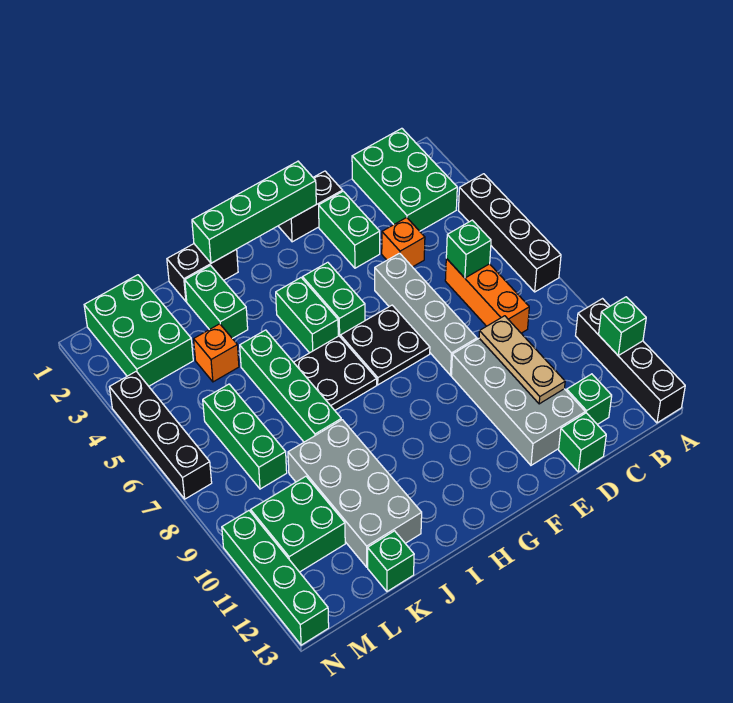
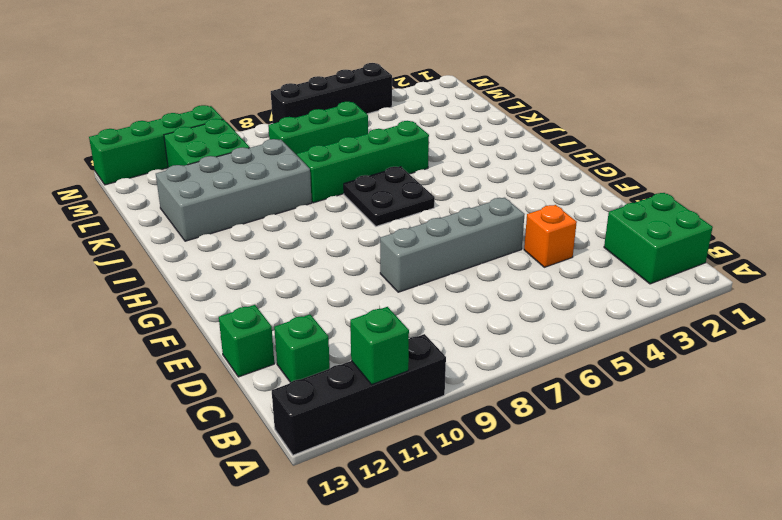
green 2x2 brick [604,193,713,284] -> green 2x3 brick [352,128,457,231]
none -> black 1x4 brick [458,174,561,292]
none -> orange 1x3 brick [445,258,529,333]
none -> grey 2x4 brick [451,339,585,465]
none -> black 1x2 brick [279,171,343,242]

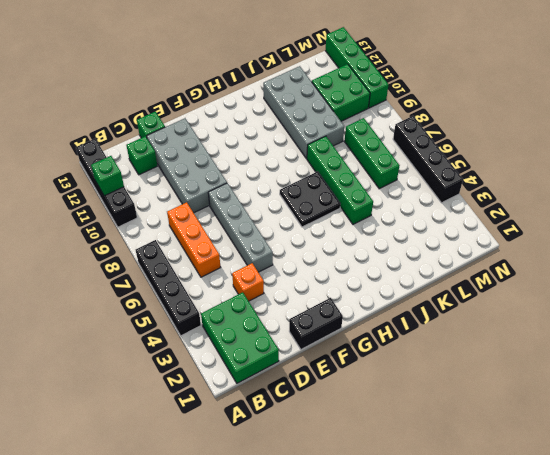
none -> green 1x2 brick [319,191,380,268]
none -> black 2x2 plate [340,305,430,385]
none -> green 1x2 brick [303,262,365,336]
none -> green 1x2 brick [276,278,338,353]

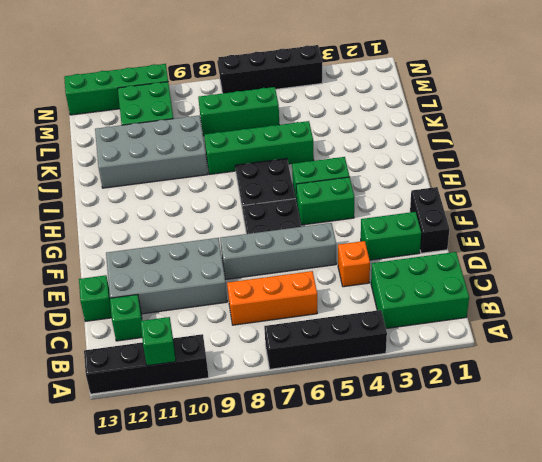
none -> black 1x2 brick [167,244,238,301]
none -> green 1x2 brick [185,266,248,339]
none -> orange 1x1 brick [194,324,239,382]
none -> green 1x1 brick [368,531,414,591]

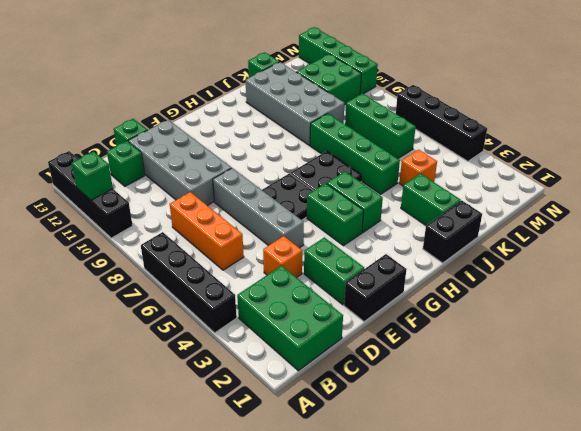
none -> green 2x3 brick [84,275,193,386]
none -> green 1x1 brick [446,220,491,278]
none -> tan 1x3 plate [479,316,565,404]
none -> green 1x4 brick [192,161,316,263]

